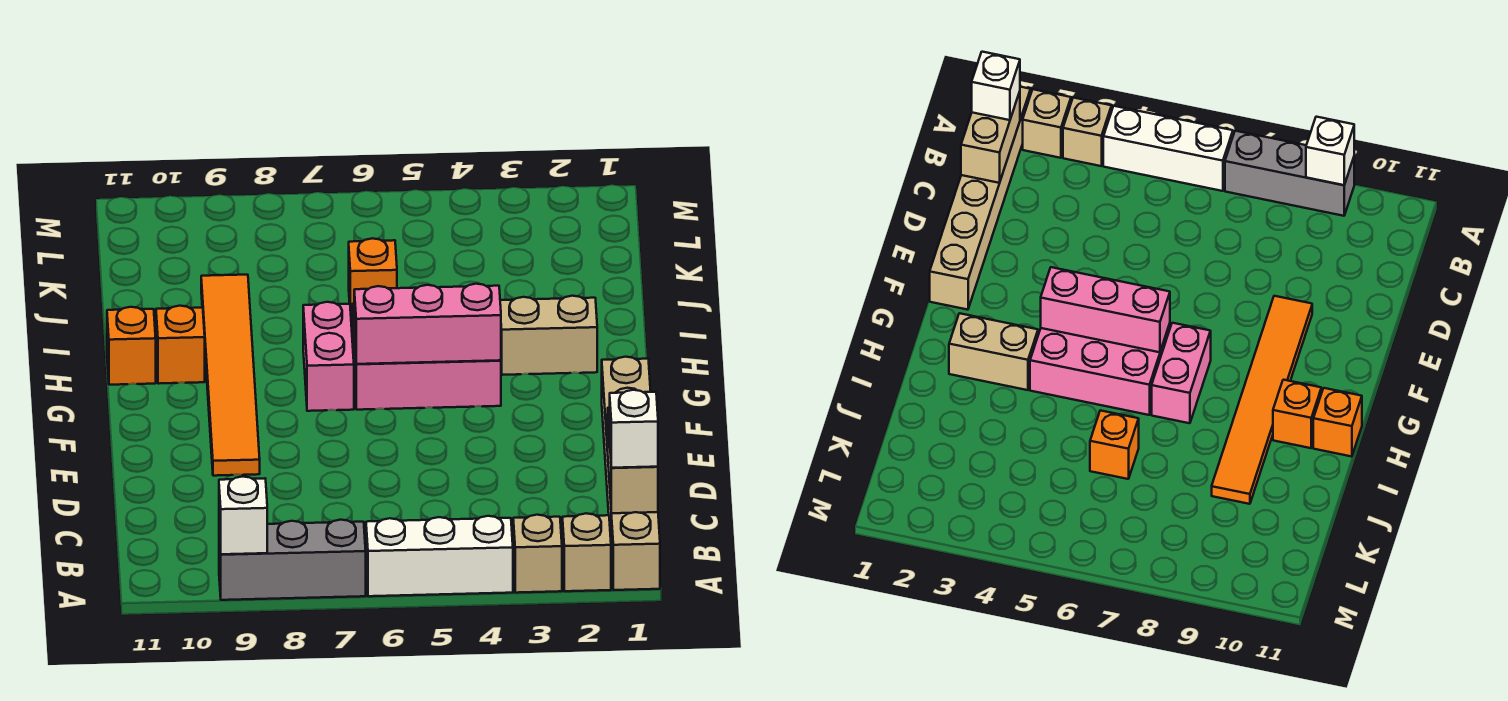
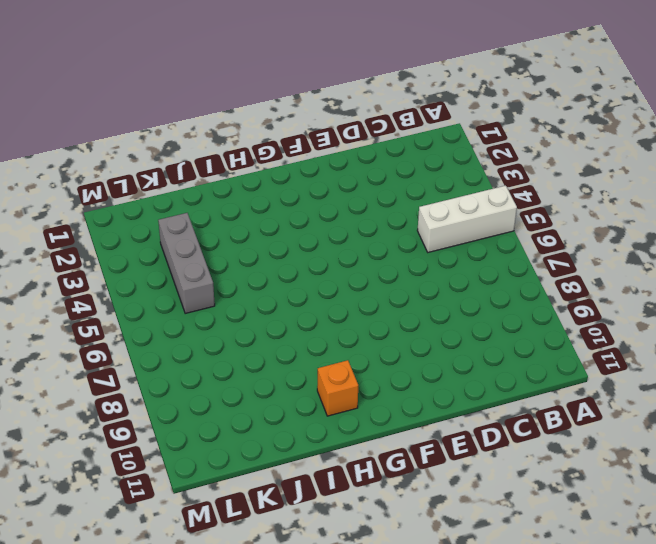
white 1x3 brick [417,186,517,252] -> white 1x3 brick turned to [366,516,513,596]
grey 1x3 brick [158,213,215,314] -> grey 1x3 brick moved to [219,520,366,600]
none -> tan 1x6 brick [602,357,660,590]
none -> tan 1x1 brick [562,513,611,591]
none -> tan 1x1 brick [513,515,562,593]

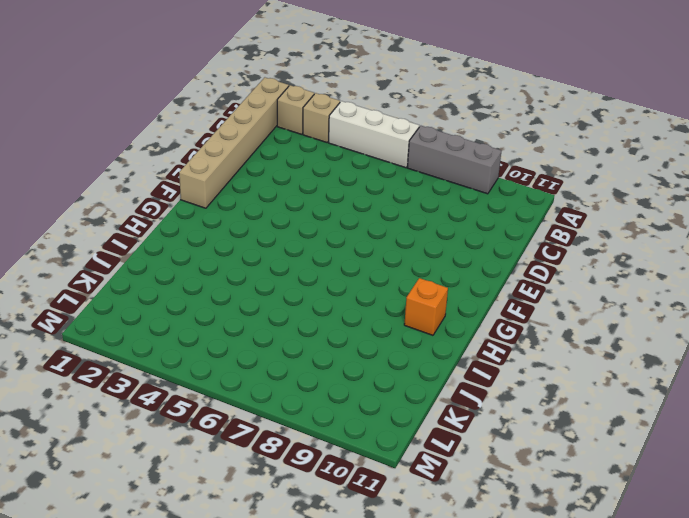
none -> orange 1x6 tile [201,275,260,476]
none -> pink 2x3 brick [352,304,501,410]
none -> pink 1x2 brick [303,302,354,411]

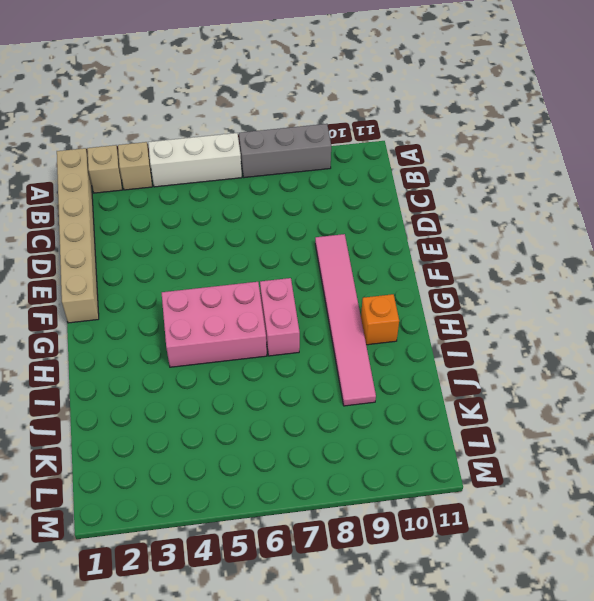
pink 1x6 tile [315,234,376,406] -> orange 1x6 tile [201,275,260,476]
none -> tan 1x2 brick [500,296,597,375]
none -> orange 1x1 brick [107,307,156,385]
none -> orange 1x1 brick [349,238,397,316]

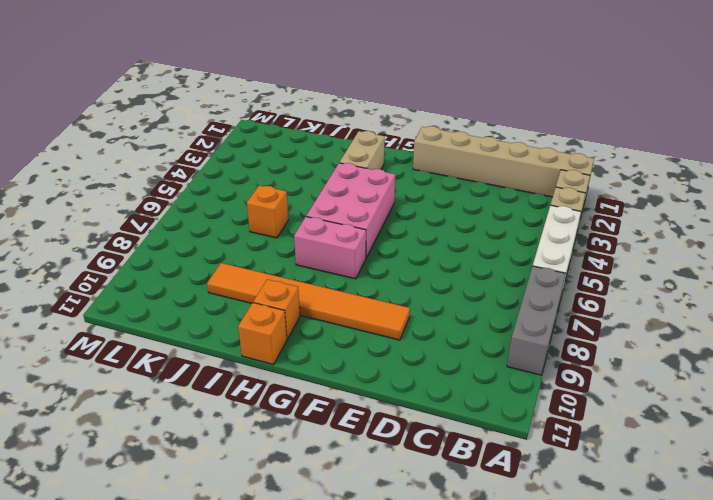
none -> white 1x1 brick [219,477,267,554]
none -> tan 1x2 brick [608,407,658,513]
none -> pink 1x3 brick [354,284,501,364]

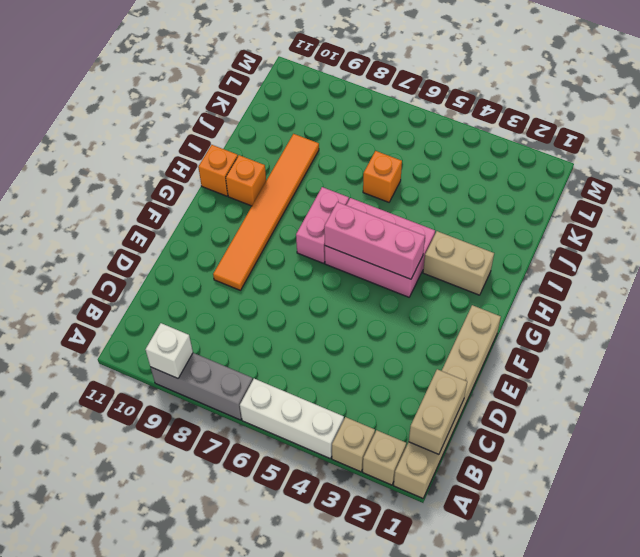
none -> white 1x1 brick [610,390,658,468]

